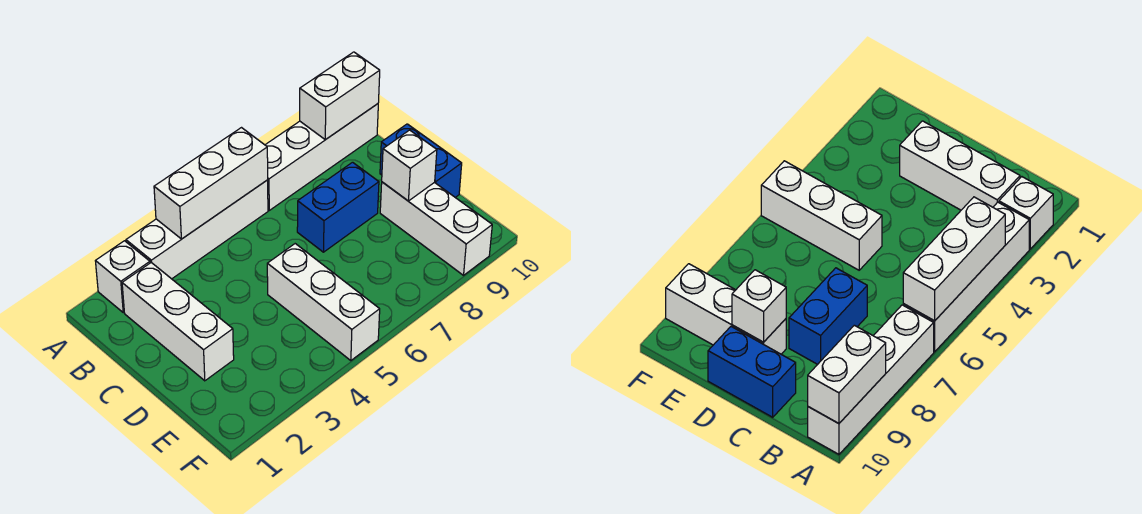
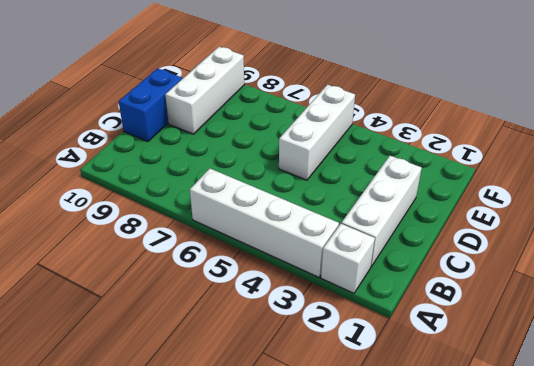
none -> white 1x4 brick [266,104,378,210]
none -> blue 1x2 brick [297,162,379,252]

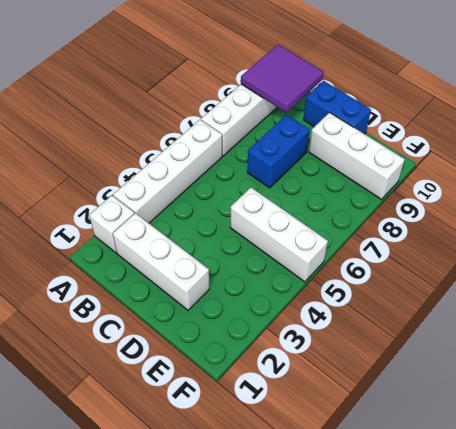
purple 2x2 tile [241,45,324,112] -> white 1x2 brick [300,52,380,140]
none -> white 1x3 brick [154,128,268,239]
none -> white 1x1 brick [382,130,437,201]

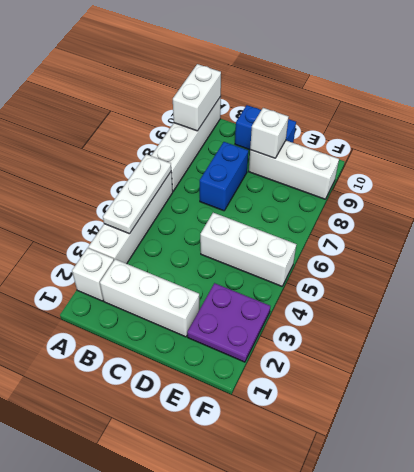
white 1x3 plate [103,154,171,234] -> white 1x3 brick [154,128,268,239]
purple 2x2 plate [187,283,270,362] -> none

